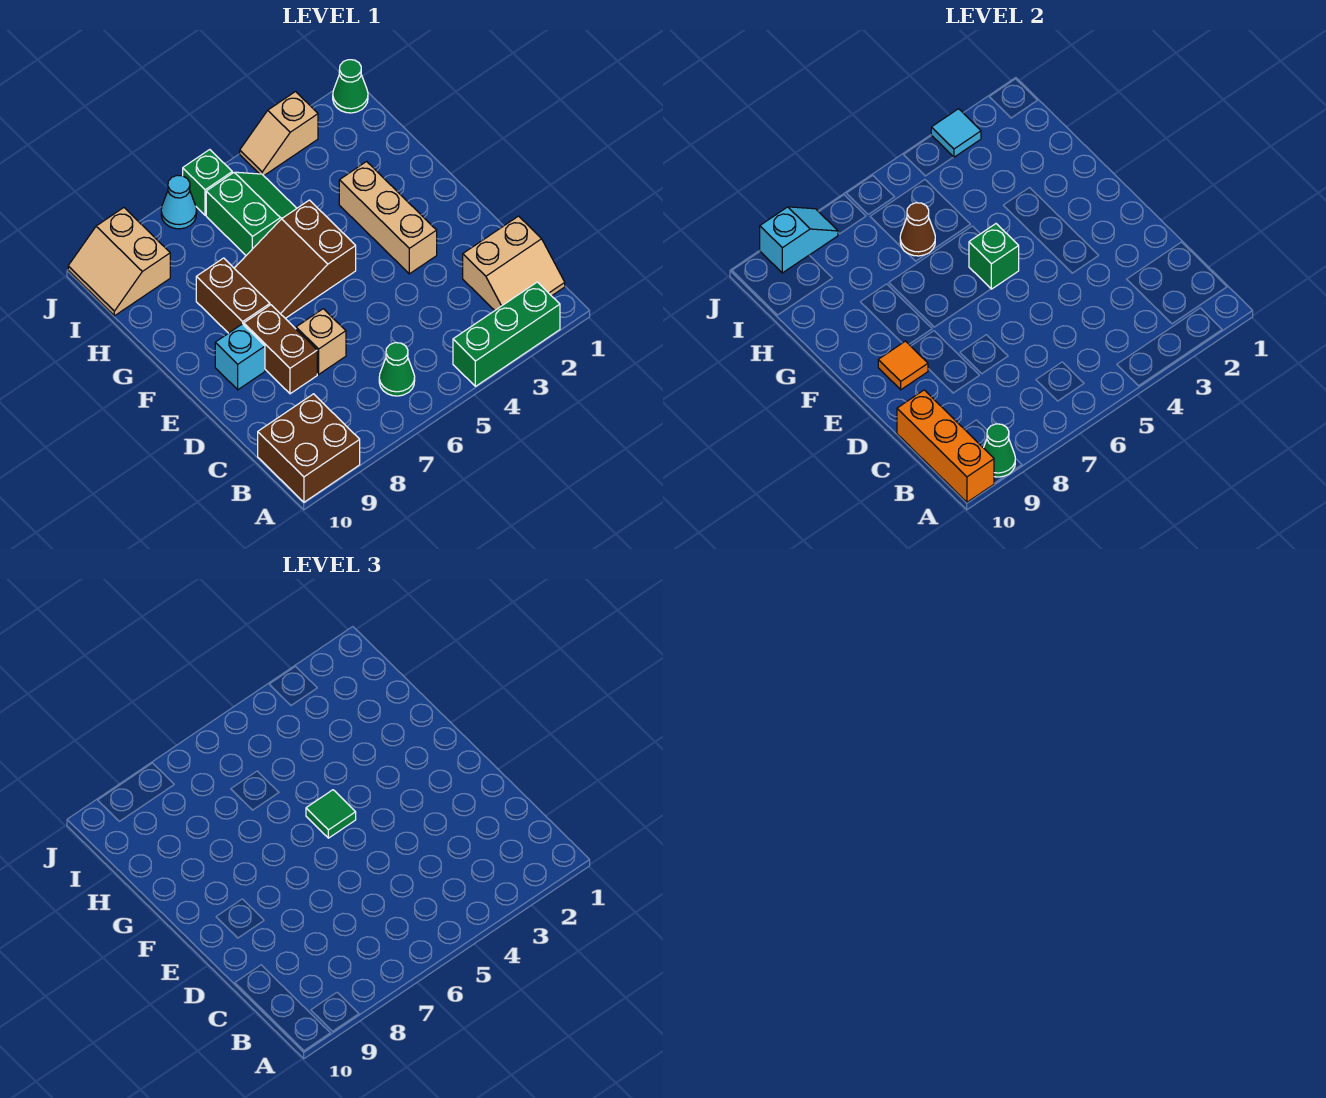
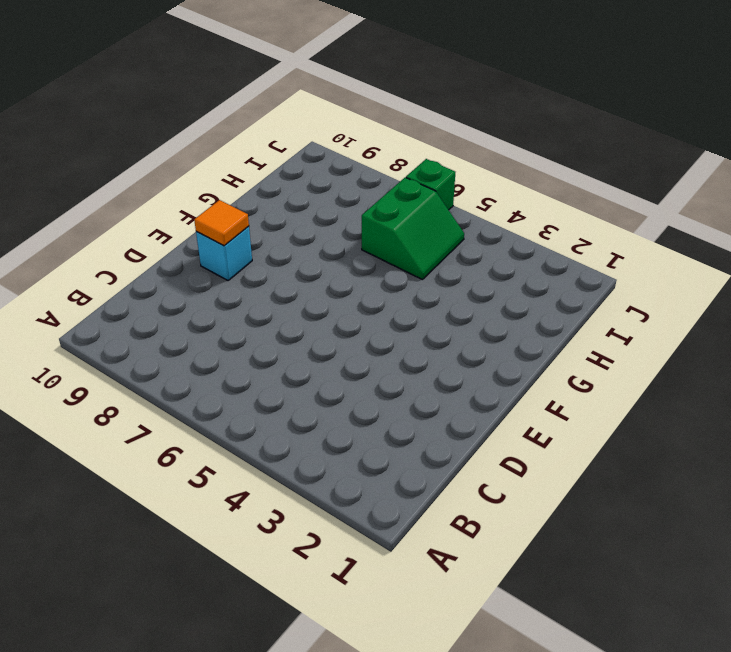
none -> green 1x3 brick [453,282,560,386]
none -> brown 2x2 brick [258,394,360,502]
none -> tan 2x2 slope [463,216,565,310]

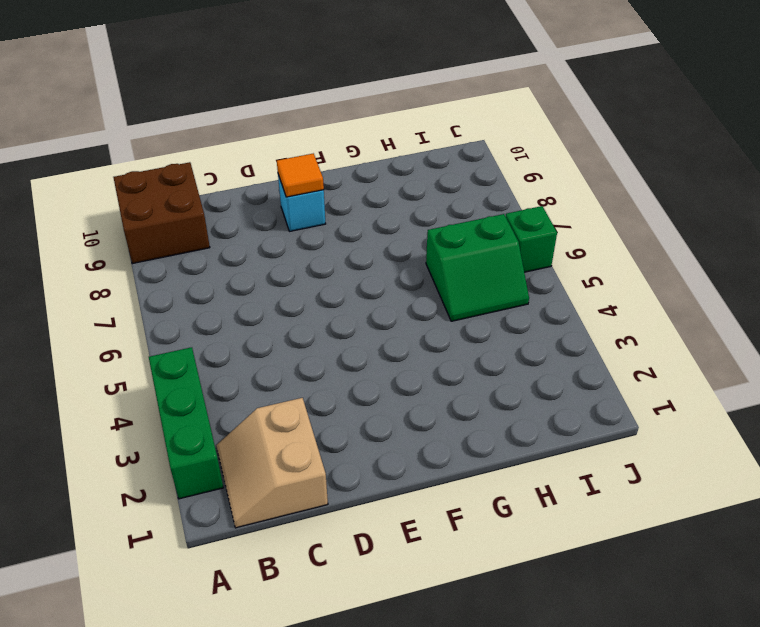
none -> green 1x1 cone [379,343,415,396]
none -> tan 1x1 brick [296,309,346,374]
none -> brown 1x2 brick [244,305,317,394]

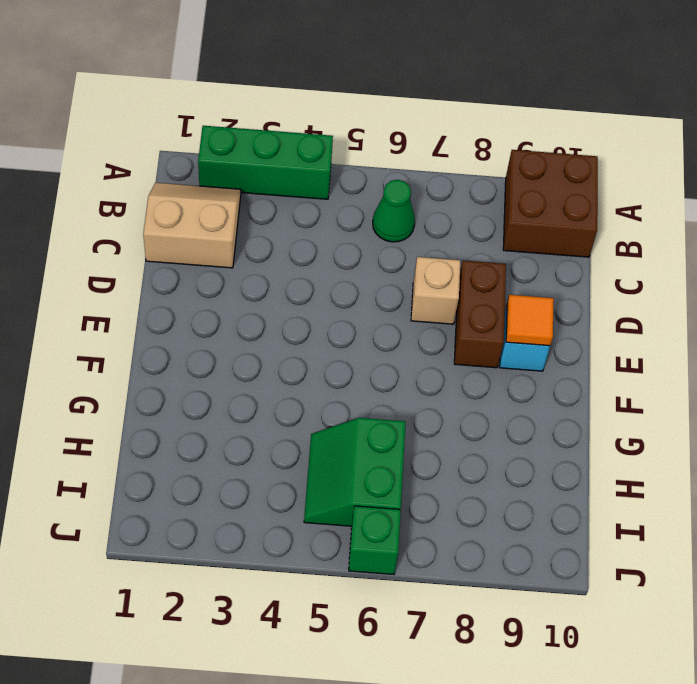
none -> tan 1x3 brick [339,162,437,274]
none -> brown 2x3 slope [234,200,356,318]
none -> brown 1x2 brick [196,258,270,333]

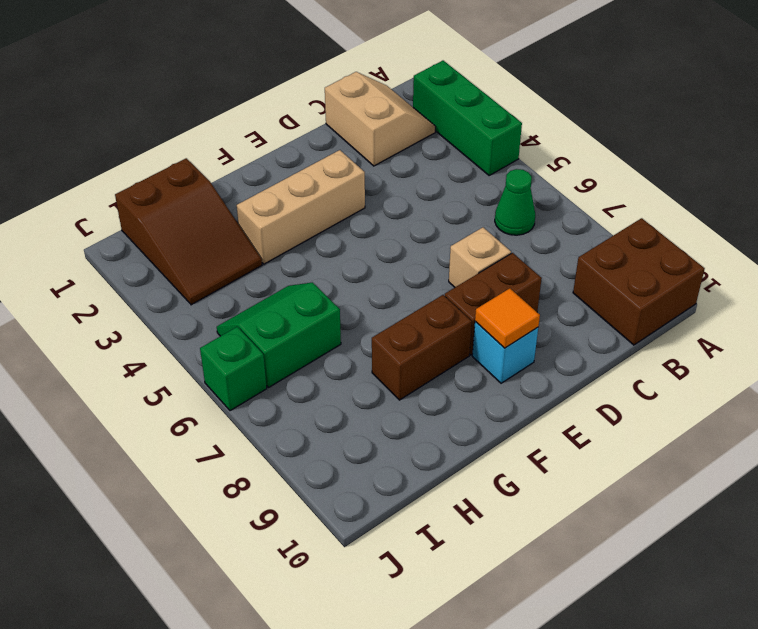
brown 2x3 slope [115,158,262,305] -> brown 2x3 slope moved to [234,200,356,318]
none -> tan 2x2 slope [68,208,170,316]
none -> green 1x1 cone [333,60,368,113]
none -> tan 1x2 slope [240,92,318,176]

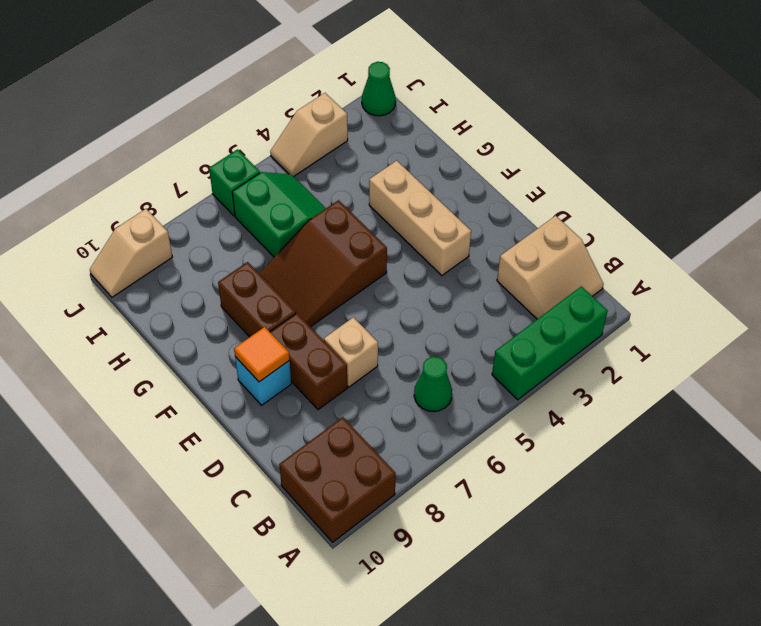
tan 1x2 slope [90,209,172,297] -> tan 2x2 slope [68,208,170,316]
none -> cyan 1x1 cone [161,175,197,229]
none -> green 1x1 cone [984,424,1015,477]
none -> orange 1x3 brick [897,390,994,502]

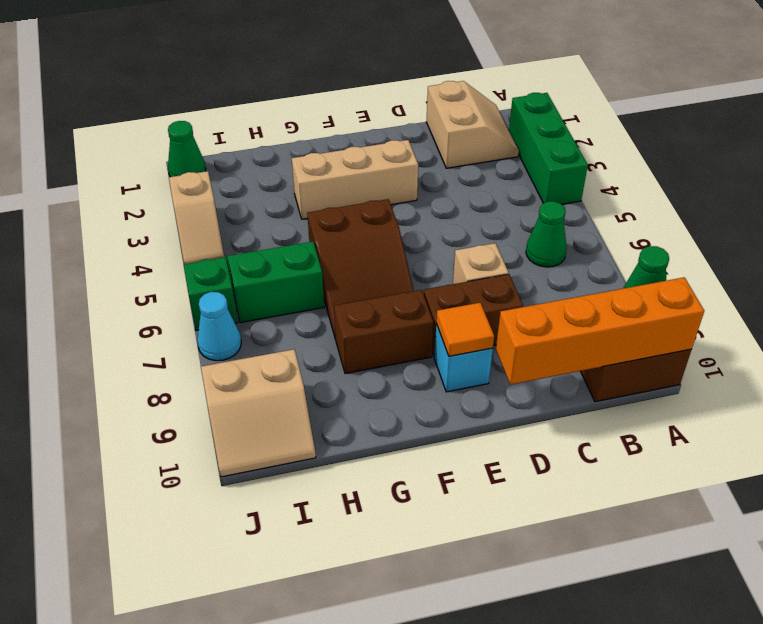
orange 1x4 brick [496,277,704,385] -> orange 1x3 brick [897,390,994,502]
none -> green 1x1 brick [969,224,1019,289]
none -> brown 1x1 cone [900,203,935,256]
none -> cyan 1x1 tile [931,109,981,157]

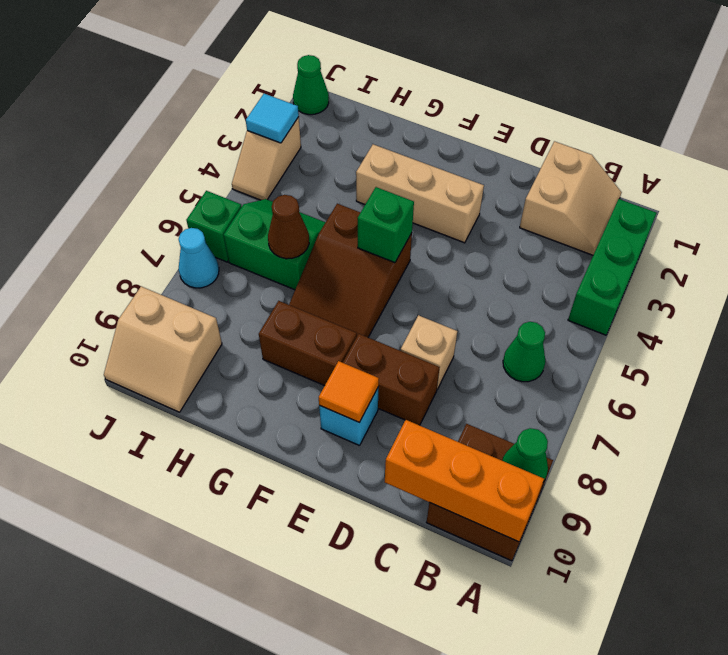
none -> cyan 1x2 slope [760,207,838,273]
none -> green 1x1 tile [306,790,356,838]

